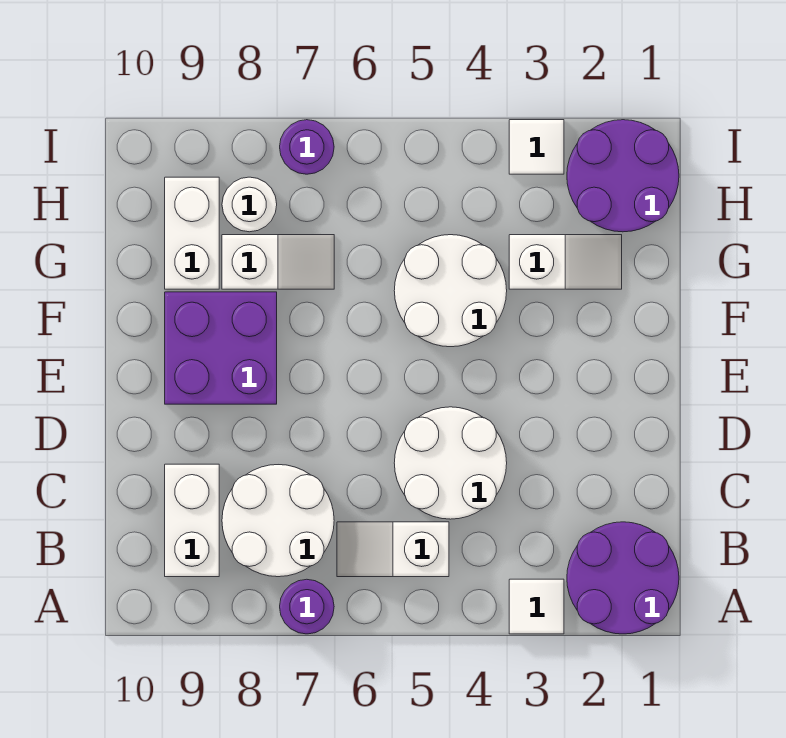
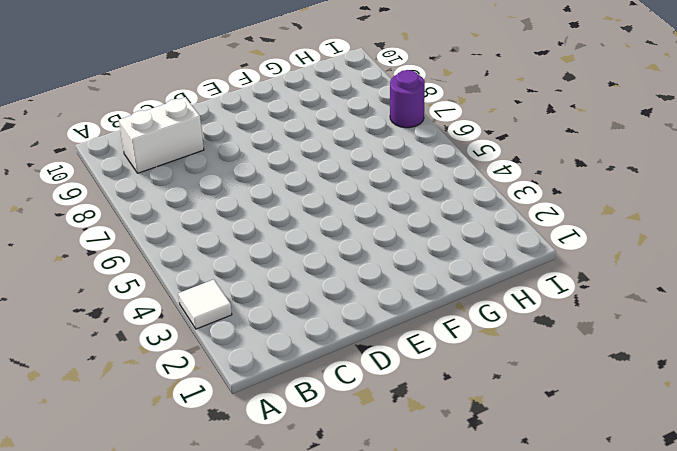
none -> purple 2x2 round brick [567,522,679,634]
none -> purple 1x1 round brick [280,579,334,634]
none -> white 1x2 slope [337,522,449,577]

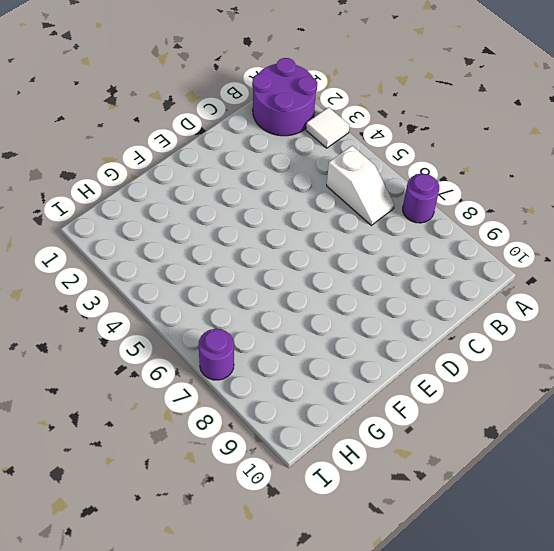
none -> white 2x2 round brick [222,465,334,577]
none -> white 1x2 brick [165,464,219,577]
none -> white 2x2 round brick [394,407,507,519]

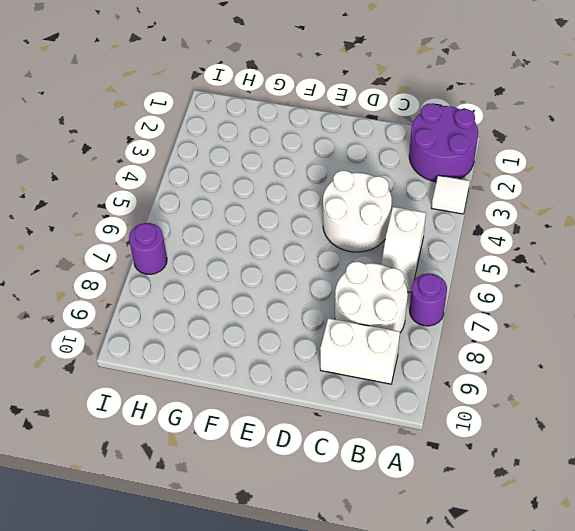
none -> purple 2x2 brick [165,292,277,404]
none -> white 2x2 round brick [394,235,507,347]
none -> white 1x2 slope [509,235,622,289]

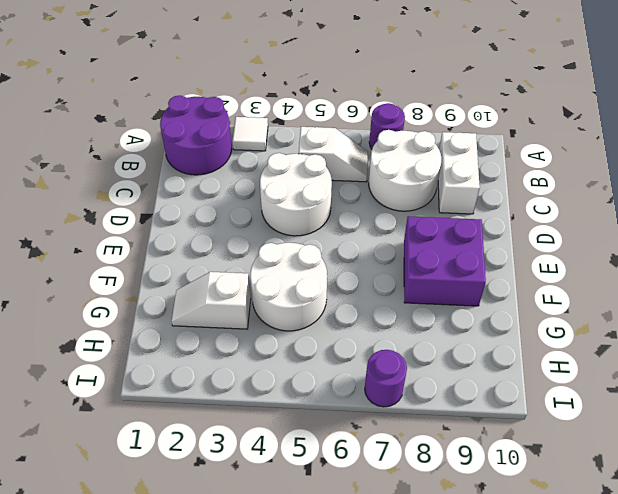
none -> white 1x2 slope [222,235,334,289]
none -> white 1x2 brick [165,177,219,289]
none -> purple 2x2 round brick [567,120,679,232]

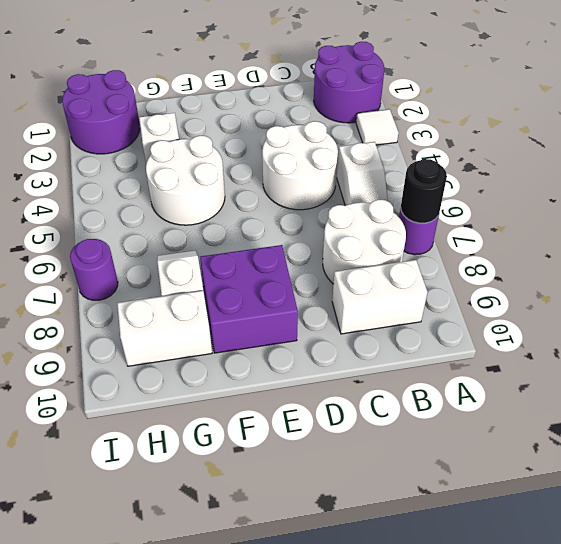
black 1x1 round brick [401,159,447,223] -> none
none -> white 1x1 round brick [222,177,277,232]
none -> white 1x1 tile [509,120,564,174]

